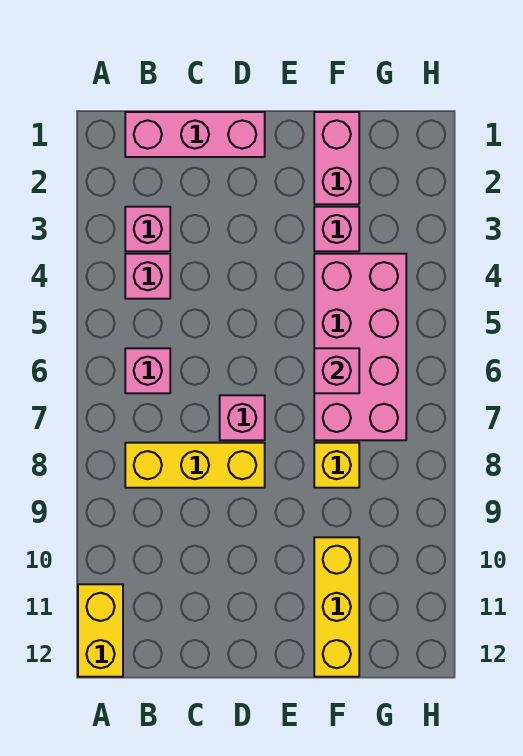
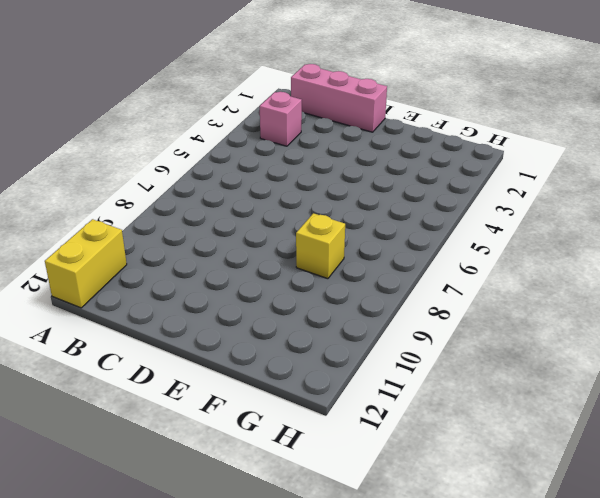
none -> pink 1x1 brick [125,254,170,299]
none -> pink 1x1 brick [125,348,170,393]
none -> yellow 1x3 brick [125,443,265,488]

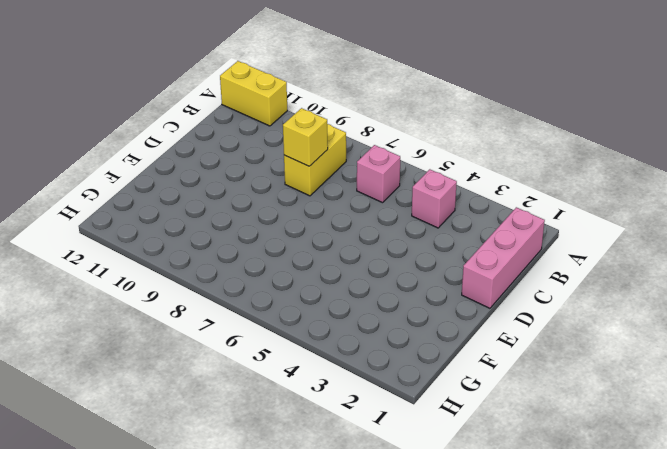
yellow 1x2 brick [284,124,346,196] -> yellow 1x3 brick [125,443,265,488]
yellow 1x1 brick [283,108,328,166] -> yellow 1x1 brick moved to [314,443,359,488]
none -> pink 1x1 brick [125,207,170,251]
none -> pink 1x1 brick [220,395,265,440]
none -> pink 1x2 brick [314,112,359,204]

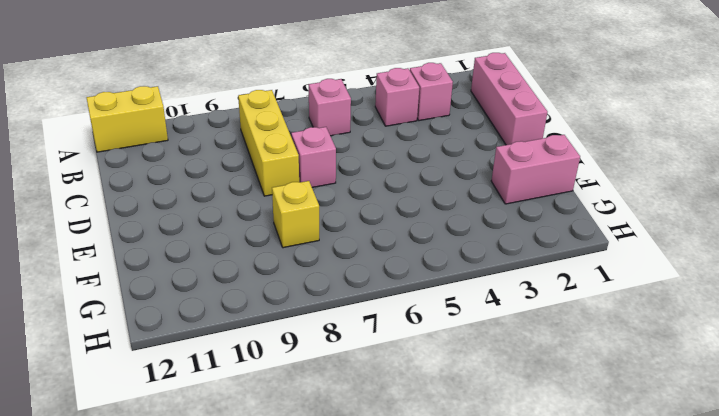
none -> pink 1x1 brick [314,207,359,251]
none -> pink 2x4 brick [314,254,406,440]
none -> yellow 1x3 brick [314,537,359,677]

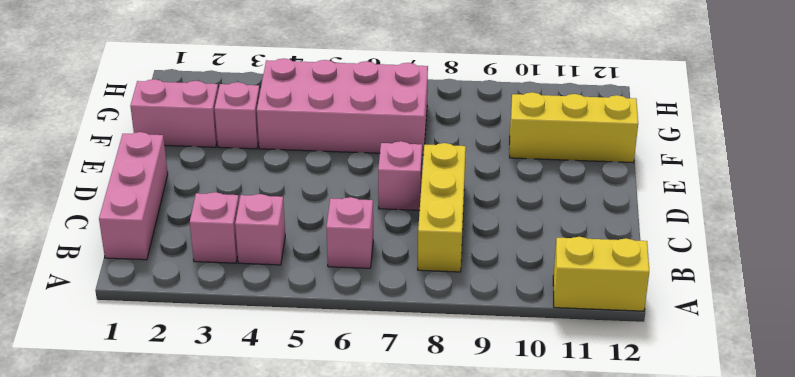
none -> yellow 1x1 brick [314,443,359,488]
none -> pink 1x1 brick [314,348,359,393]

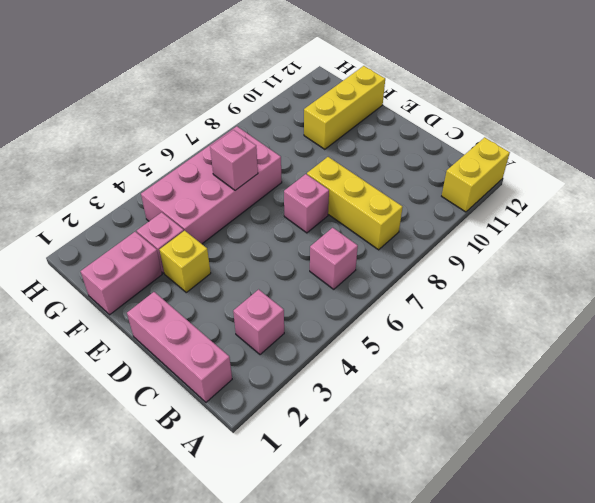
yellow 1x1 brick [160,231,211,292] -> yellow 1x1 brick moved to [314,443,359,488]
none -> pink 1x1 brick [125,254,170,299]

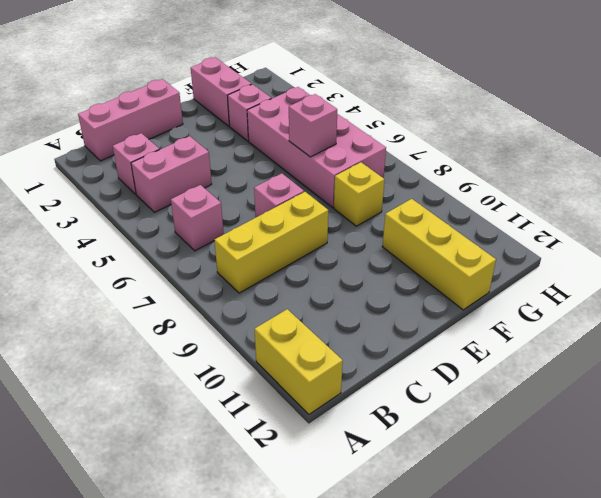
pink 1x2 brick [131,136,212,212] -> pink 1x1 brick [125,254,170,299]

